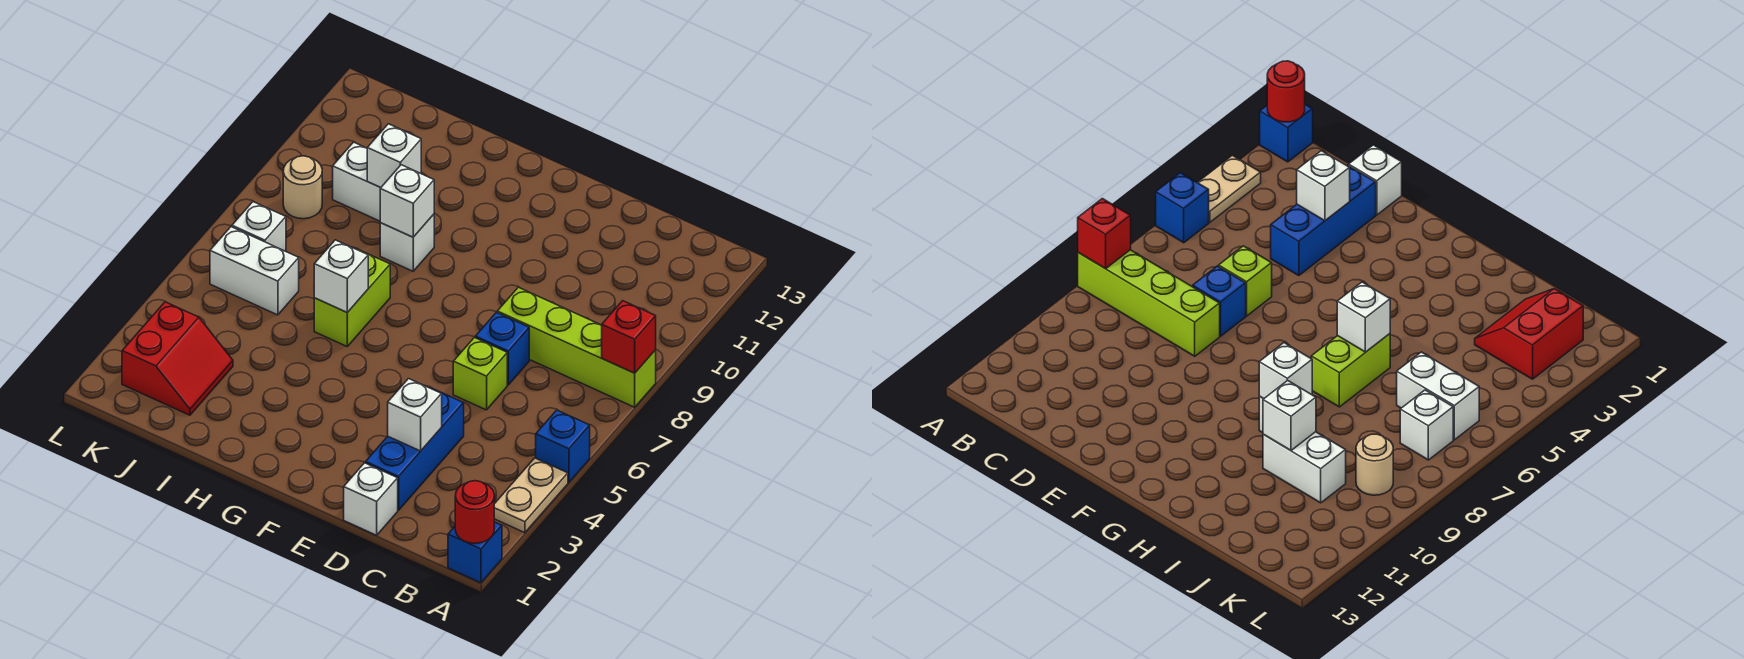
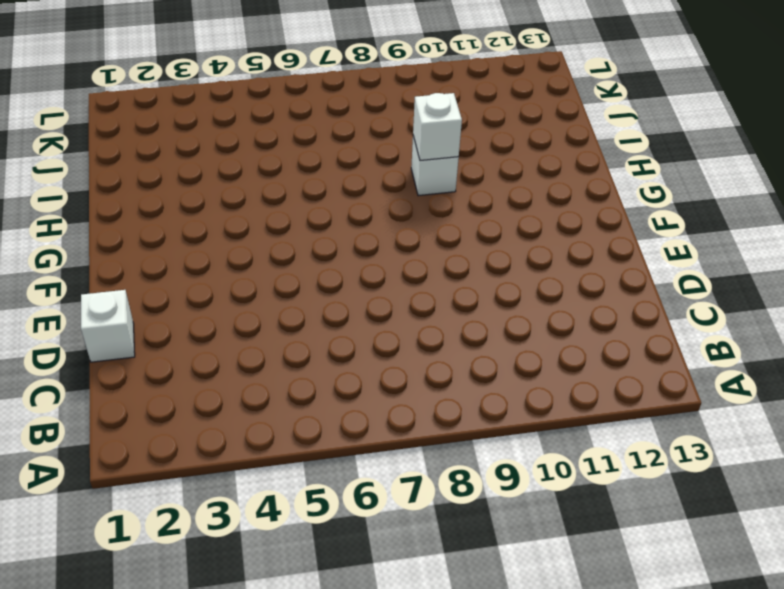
none -> blue 1x1 brick [448,522,502,583]
none -> tan 1x2 plate [494,458,568,533]
none -> blue 1x1 brick [536,410,590,483]

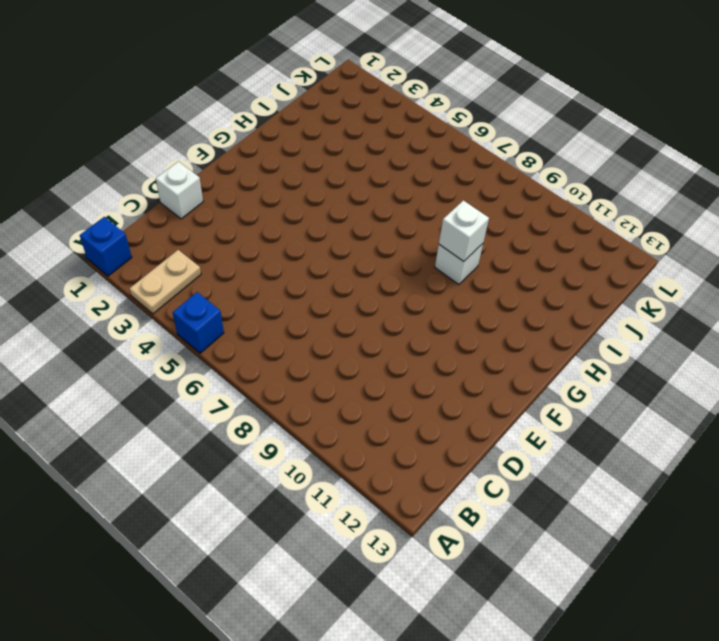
tan 1x2 plate [129,250,201,314] -> tan 1x2 plate turned to [494,458,568,533]
none -> lime 1x4 brick [497,287,656,407]
none -> blue 1x3 brick [366,388,464,510]
none -> lime 1x1 brick [453,338,507,410]

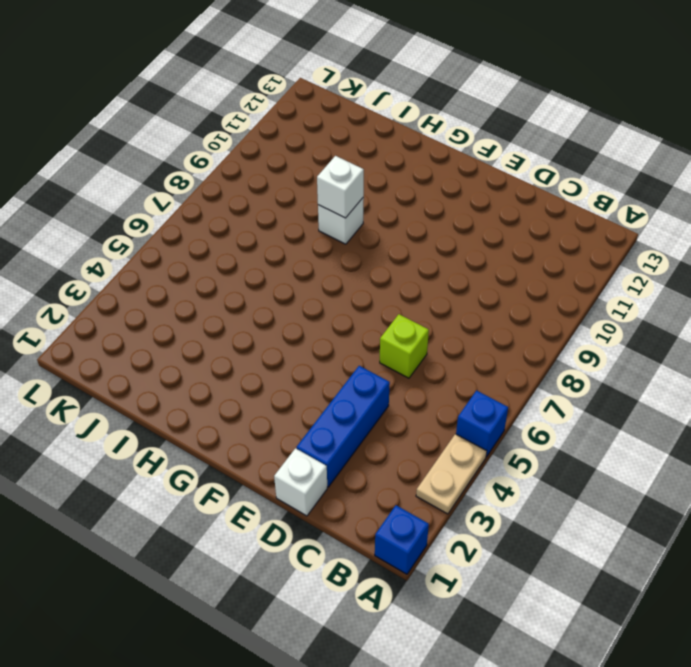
none -> lime 1x4 brick [497,287,656,407]
none -> blue 1x1 brick [475,312,529,385]
none -> lime 1x2 brick [314,249,390,346]

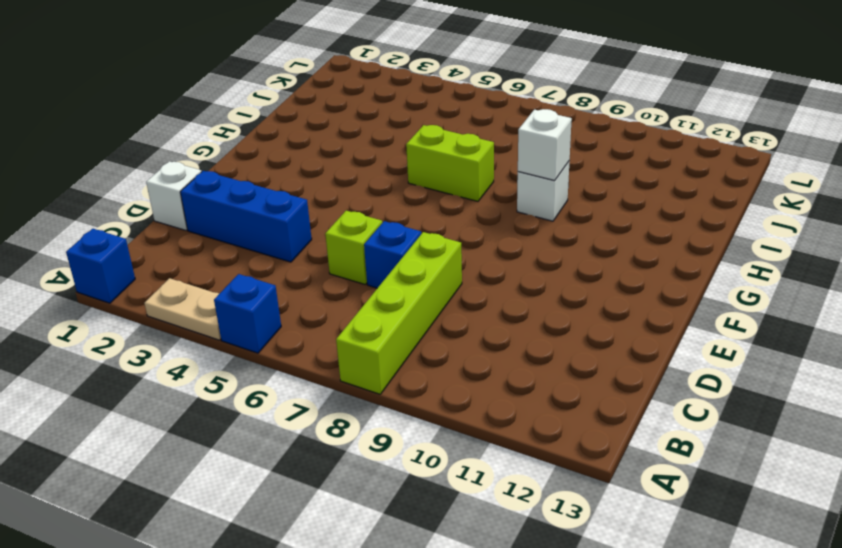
none -> white 1x2 brick [333,142,380,221]
none -> red 2x2 slope [122,302,233,415]
none -> white 1x2 brick [210,227,299,315]

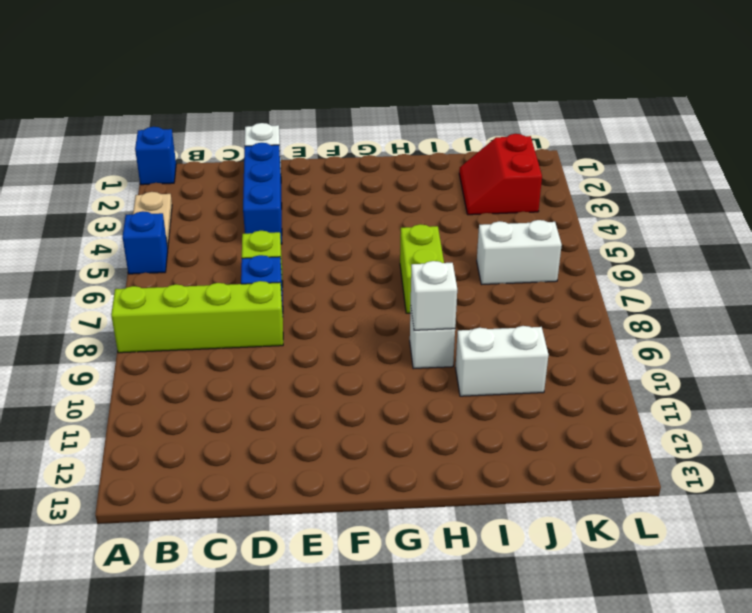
none -> white 1x1 brick [232,202,286,251]
none -> tan 1x1 round brick [283,156,322,219]
none -> red 1x1 round brick [455,481,494,543]

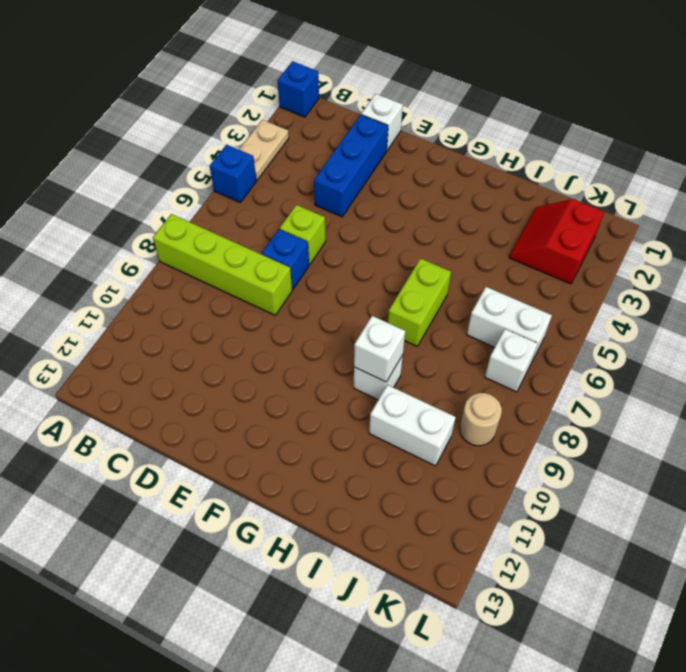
none -> red 1x1 round brick [455,481,494,543]
none -> red 1x1 brick [602,301,656,373]
none -> white 1x1 brick [388,379,442,451]

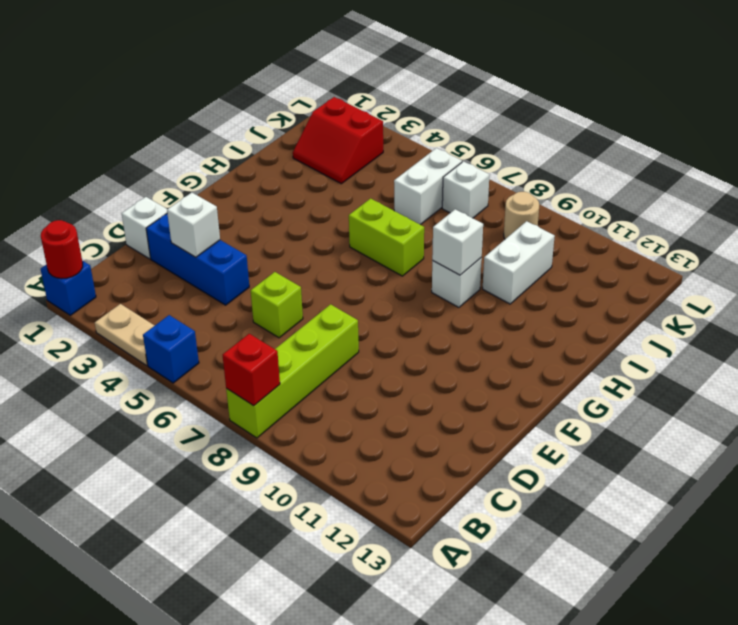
none -> blue 1x1 brick [475,312,529,385]
none -> white 1x1 brick [314,240,368,312]
none -> white 1x1 brick [367,124,421,188]

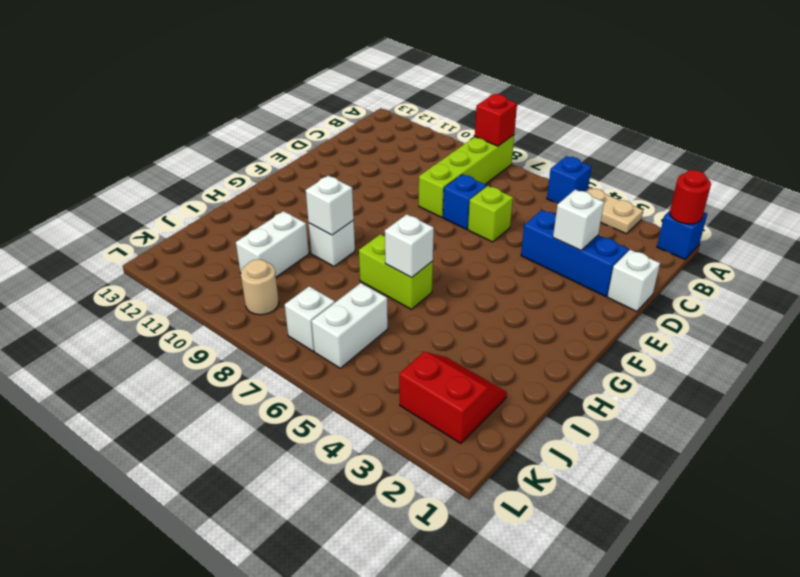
none -> white 1x1 brick [367,124,421,188]

